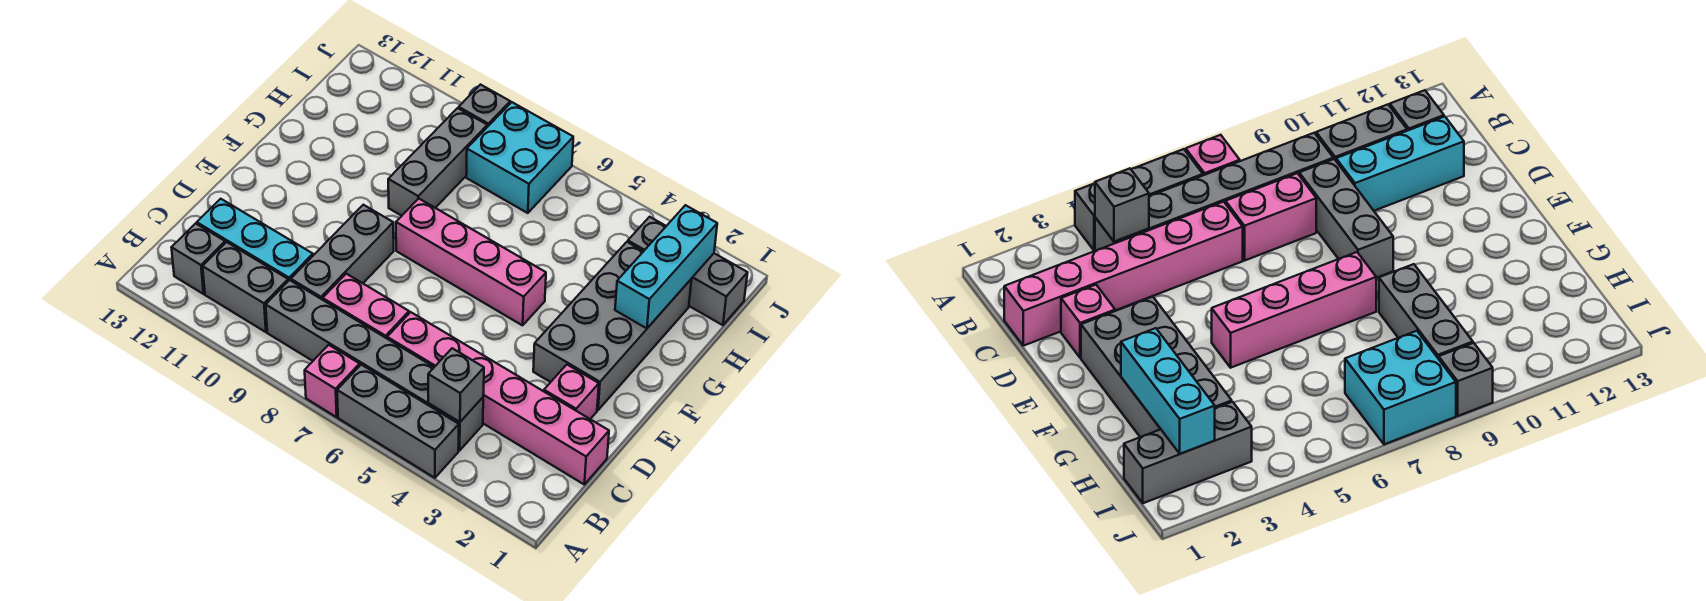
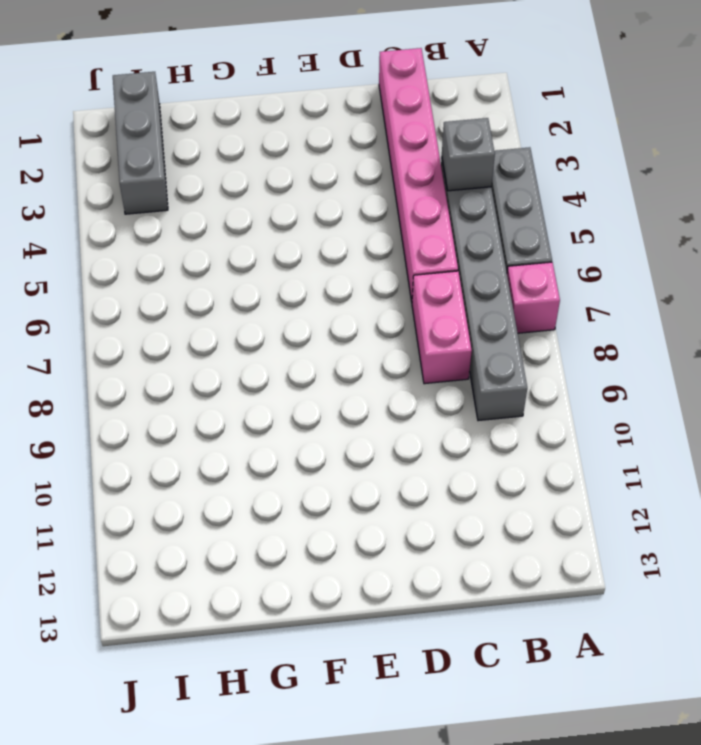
none -> grey 1x2 brick [203,242,288,332]
none -> grey 1x1 brick [172,223,225,294]
none -> grey 1x3 brick [291,205,394,300]

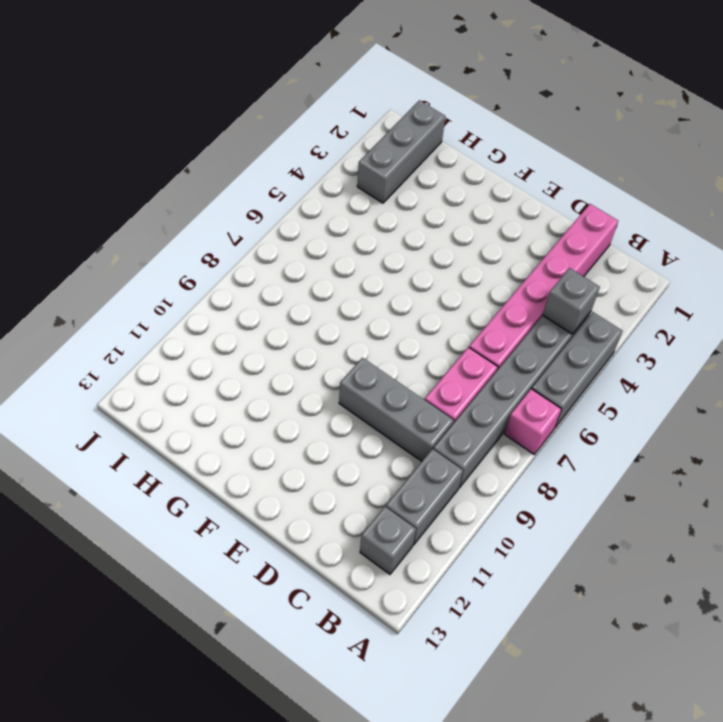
none -> cyan 1x3 brick [197,199,313,281]
none -> pink 1x1 brick [544,365,599,419]
none -> grey 2x4 brick [533,242,692,410]

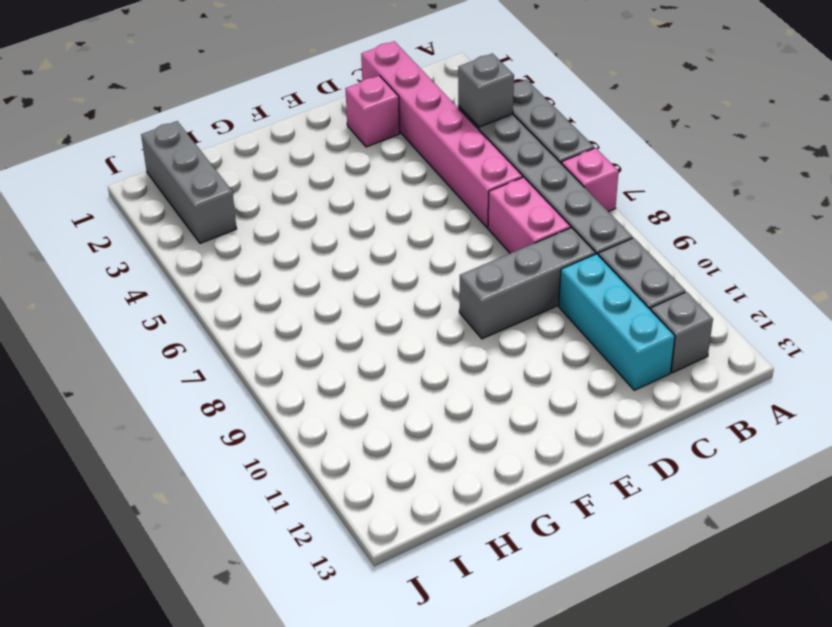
none -> grey 2x4 brick [533,242,692,410]
none -> pink 1x4 brick [396,199,546,325]
none -> grey 1x3 brick [388,108,487,216]

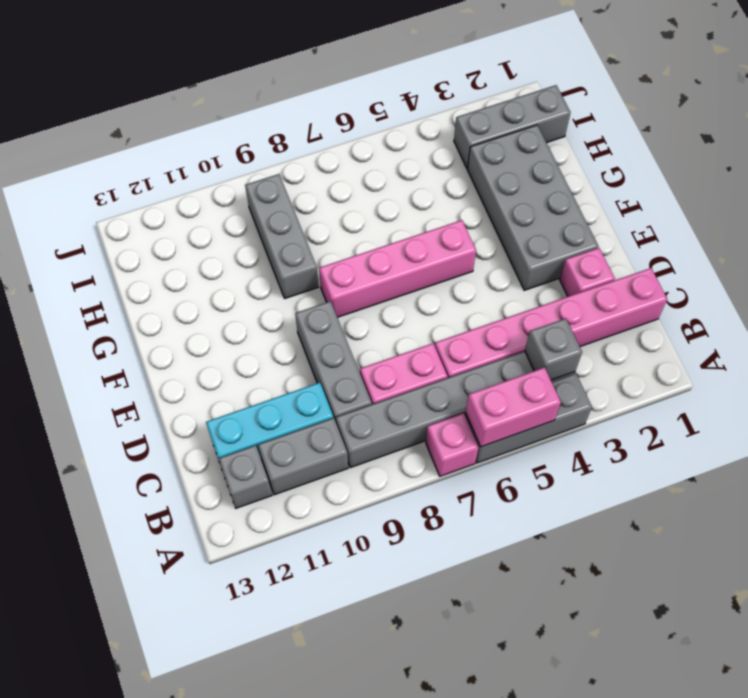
pink 1x2 brick [466,368,561,447] -> none
none -> cyan 2x2 brick [466,102,573,213]
none -> grey 1x1 brick [459,85,510,127]
none -> cyan 1x3 brick [615,205,717,328]

